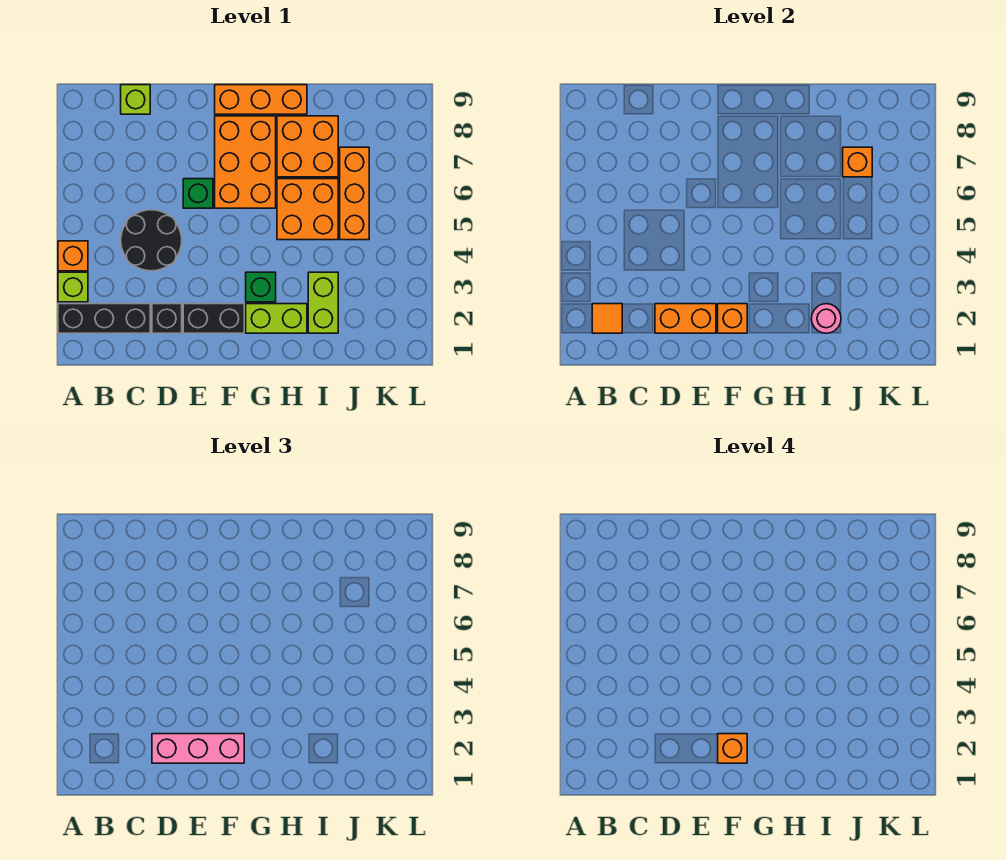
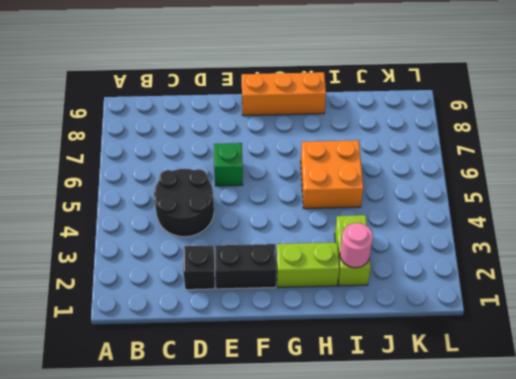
none -> black 1x3 brick [58,304,150,333]
none -> lime 1x1 brick [58,272,88,302]
none -> orange 1x1 brick [58,241,88,271]

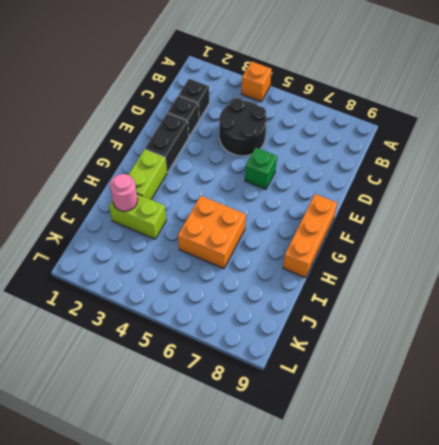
black 1x1 brick [179,79,209,119] -> black 1x3 brick [58,304,150,333]
none -> lime 1x1 brick [58,272,88,302]
none -> lime 1x1 brick [121,85,150,114]
none -> orange 2x3 brick [215,116,276,208]

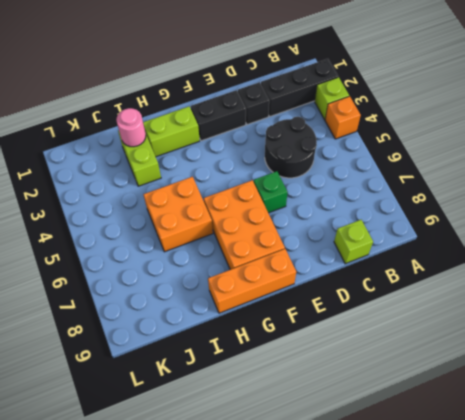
none -> green 1x1 brick [246,272,276,302]
none -> orange 2x2 brick [277,116,338,177]
none -> orange 1x3 brick [340,147,369,240]

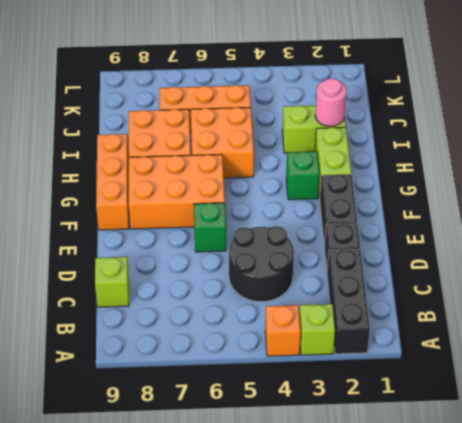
none -> orange 1x1 tile [592,304,622,333]
none -> orange 1x2 brick [655,304,716,333]
none -> orange 1x1 brick [718,304,747,333]

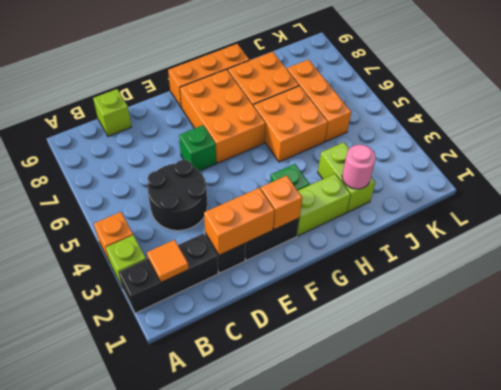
none -> orange 1x1 brick [843,147,872,177]
none -> pink 1x3 brick [152,734,244,763]
none -> orange 1x1 brick [718,734,747,763]

